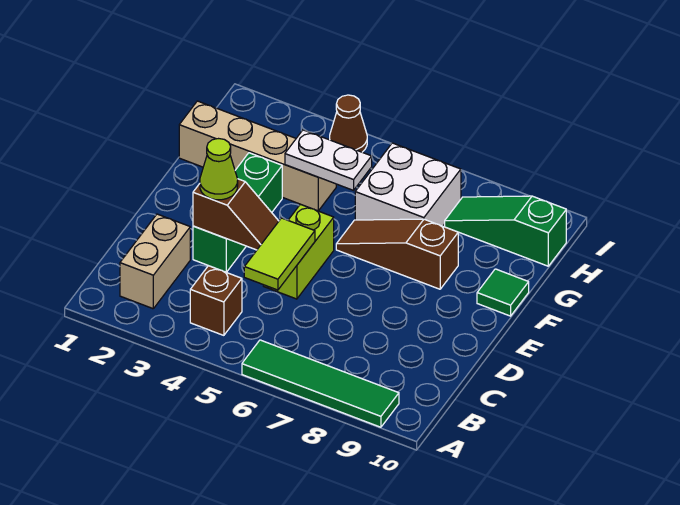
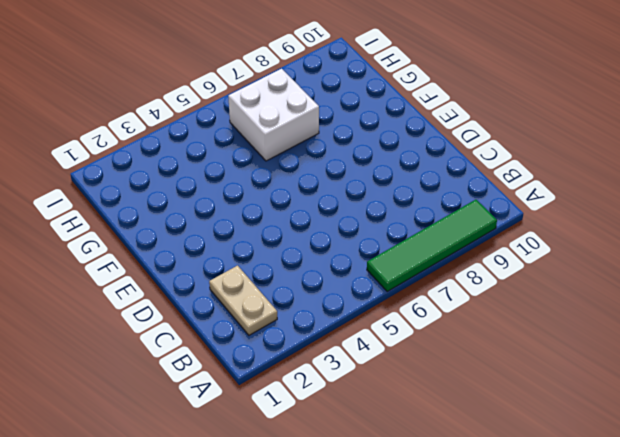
tan 1x2 plate [209,266,277,335] -> tan 1x2 brick [120,214,190,309]
none -> brown 1x1 brick [190,266,242,335]
none -> green 1x3 brick [193,153,282,272]
none -> lime 1x2 brick [263,204,334,299]

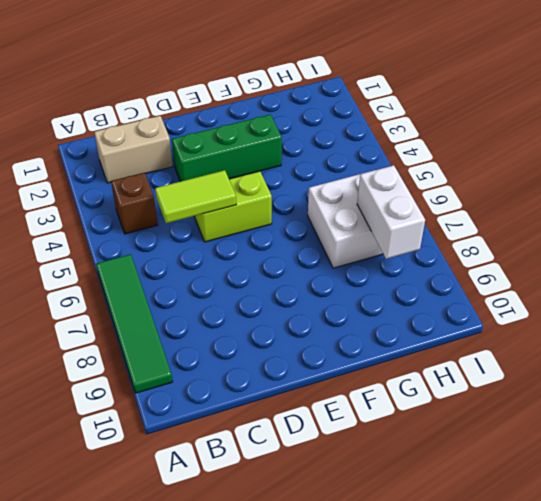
white 1x2 brick [357,165,425,259] -> none
none -> brown 1x3 slope [336,219,458,289]
none -> green 1x1 tile [477,269,529,316]
none -> tan 1x4 brick [179,101,336,211]

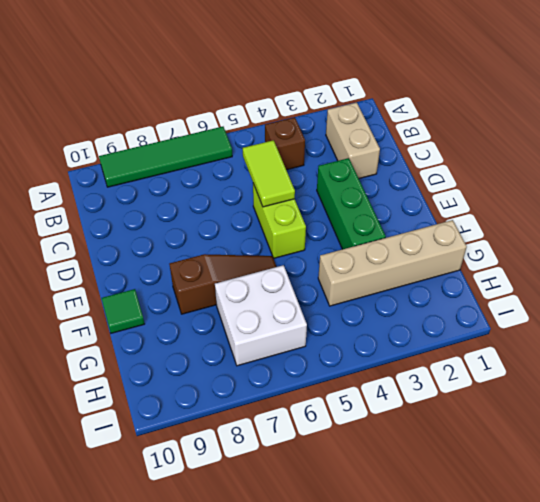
none -> green 1x3 slope [445,196,566,266]
none -> brown 1x1 cone [330,95,367,152]
none -> brown 1x2 slope [193,179,279,250]

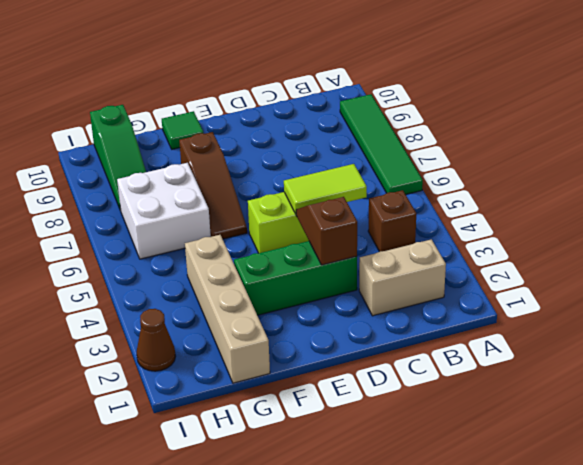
brown 1x1 cone [137,309,176,371] -> brown 1x1 cone moved to [330,95,367,152]
none -> white 1x2 plate [285,130,372,190]
none -> lime 1x1 cone [200,139,238,200]

